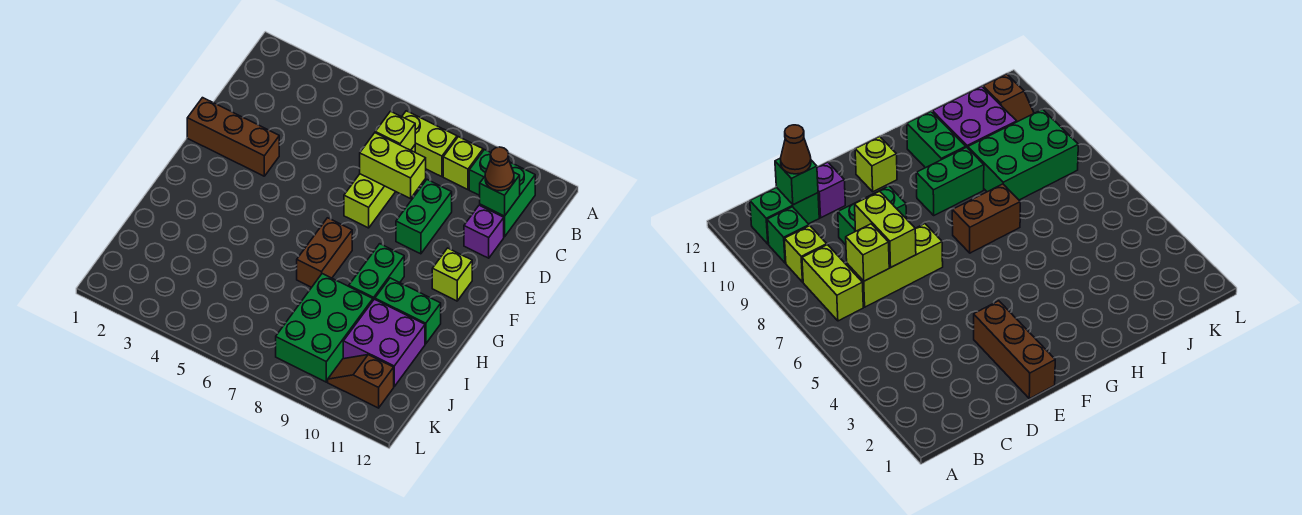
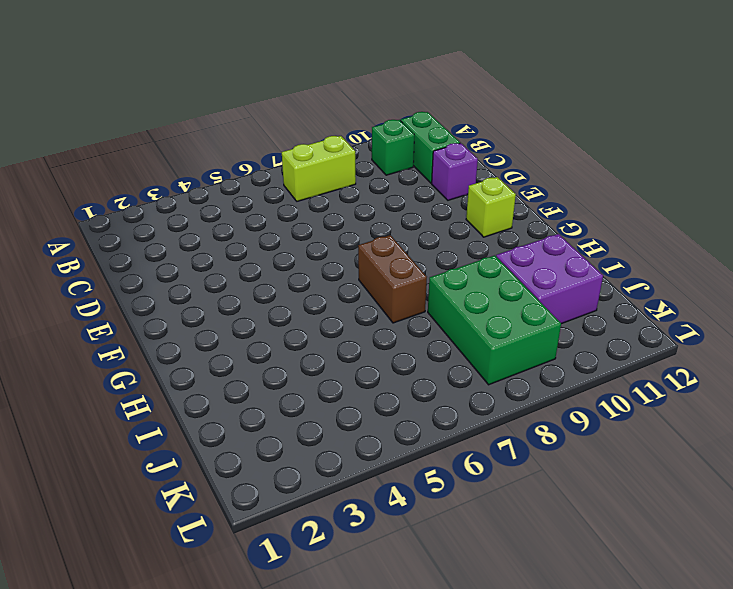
none -> lime 1x1 brick [443,137,483,190]
none -> lime 1x3 brick [344,145,415,228]
none -> green 1x2 brick [396,180,452,254]

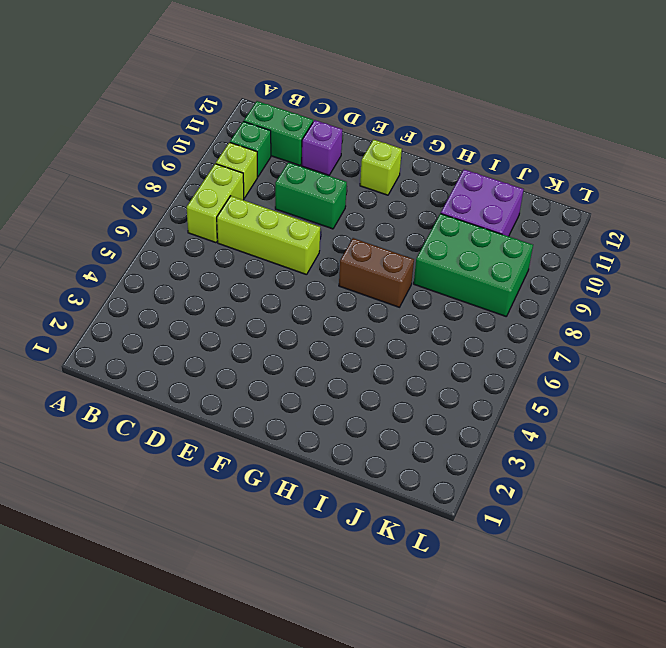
none -> brown 1x3 brick [187,98,279,176]
none -> green 1x2 brick [349,244,404,300]
none -> green 1x2 brick [375,278,441,344]

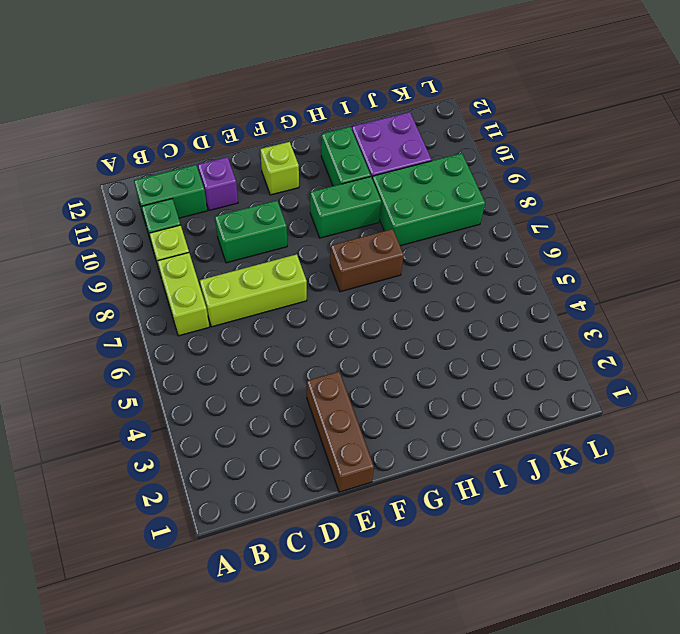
none -> brown 1x2 slope [328,355,394,408]
none -> lime 1x1 brick [375,111,415,150]
none -> green 1x1 brick [480,172,520,216]

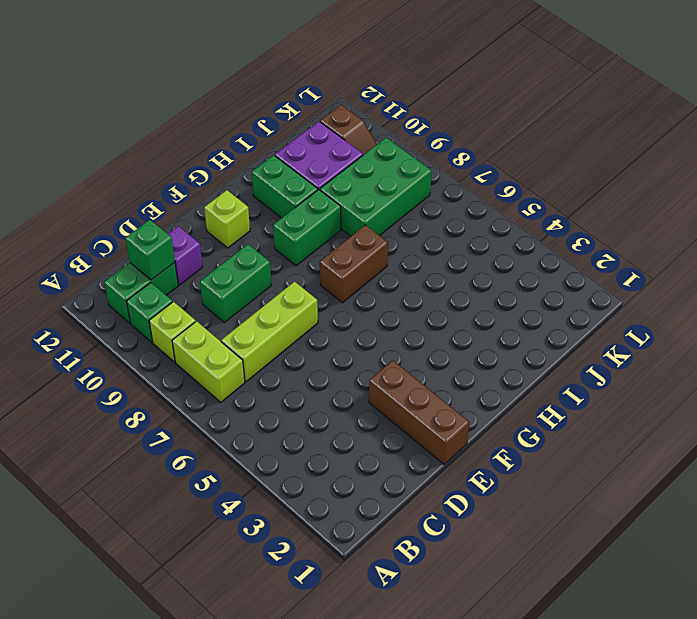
none -> lime 1x1 brick [375,111,415,150]
none -> lime 1x2 brick [360,133,426,199]
none -> brown 1x1 cone [485,147,514,191]

